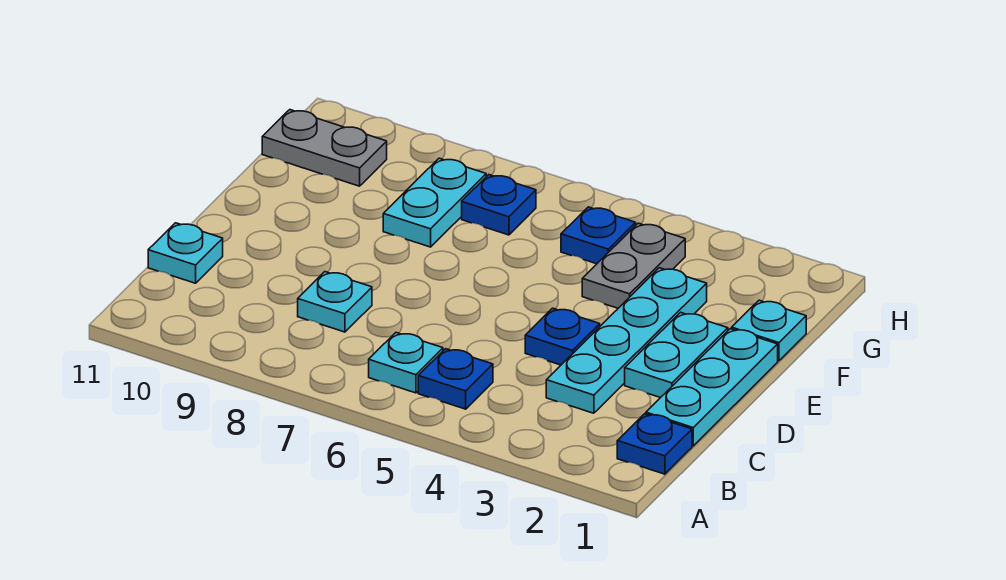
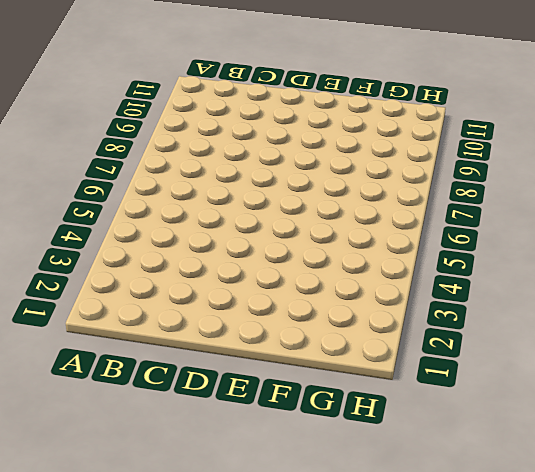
none -> blue 1x1 plate [617,414,692,474]
none -> blue 1x1 plate [418,349,493,409]
none -> cyan 1x1 plate [369,333,443,393]

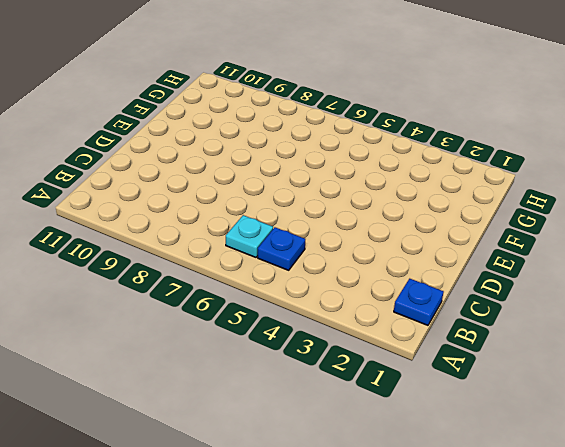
none -> cyan 1x3 plate [646,329,778,446]
none -> cyan 1x4 plate [546,268,707,413]
none -> cyan 1x1 plate [298,272,372,332]

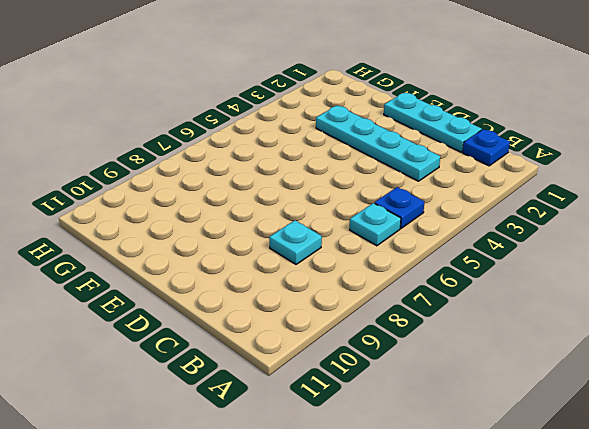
none -> cyan 1x1 plate [148,223,223,283]
none -> cyan 1x2 plate [625,312,728,398]
none -> blue 1x1 plate [525,308,600,365]

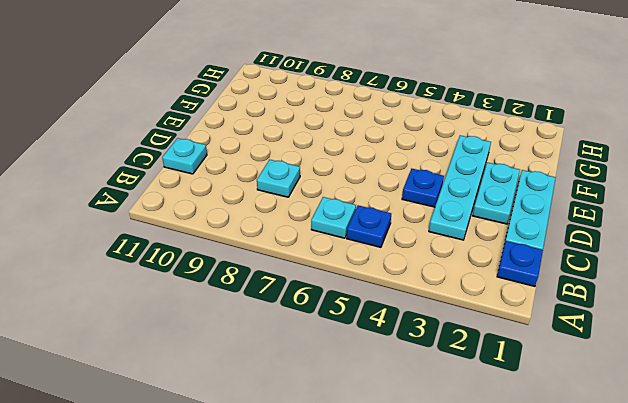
none -> cyan 1x1 plate [732,300,806,361]
none -> grey 1x2 plate [582,223,685,308]
none -> cyan 1x2 plate [383,158,486,247]

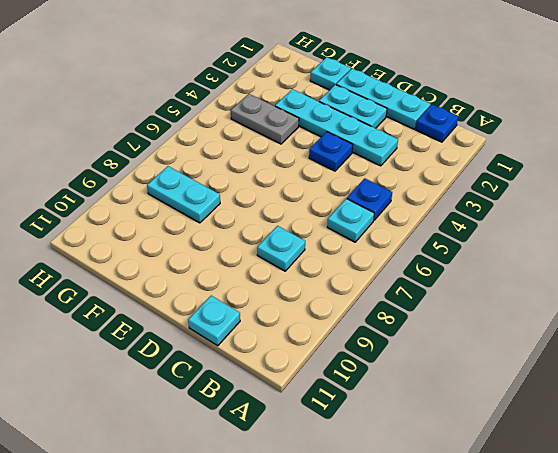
none -> blue 1x1 plate [561,207,636,264]
none -> blue 1x1 plate [462,175,536,235]
none -> grey 1x2 plate [262,110,387,186]

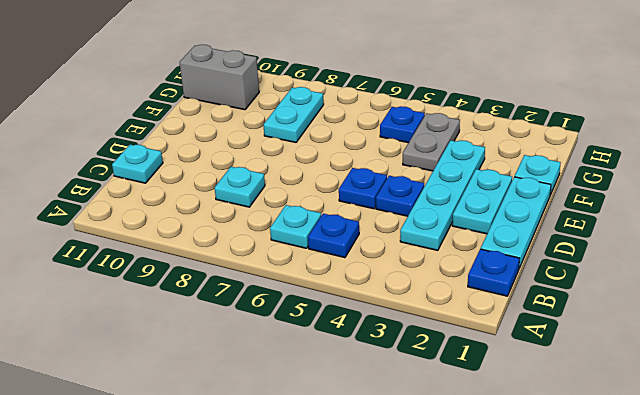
blue 1x1 plate [339,168,387,209] -> blue 1x1 plate moved to [462,175,536,235]
grey 1x2 brick [179,45,259,110] -> grey 1x2 plate [262,110,387,186]

